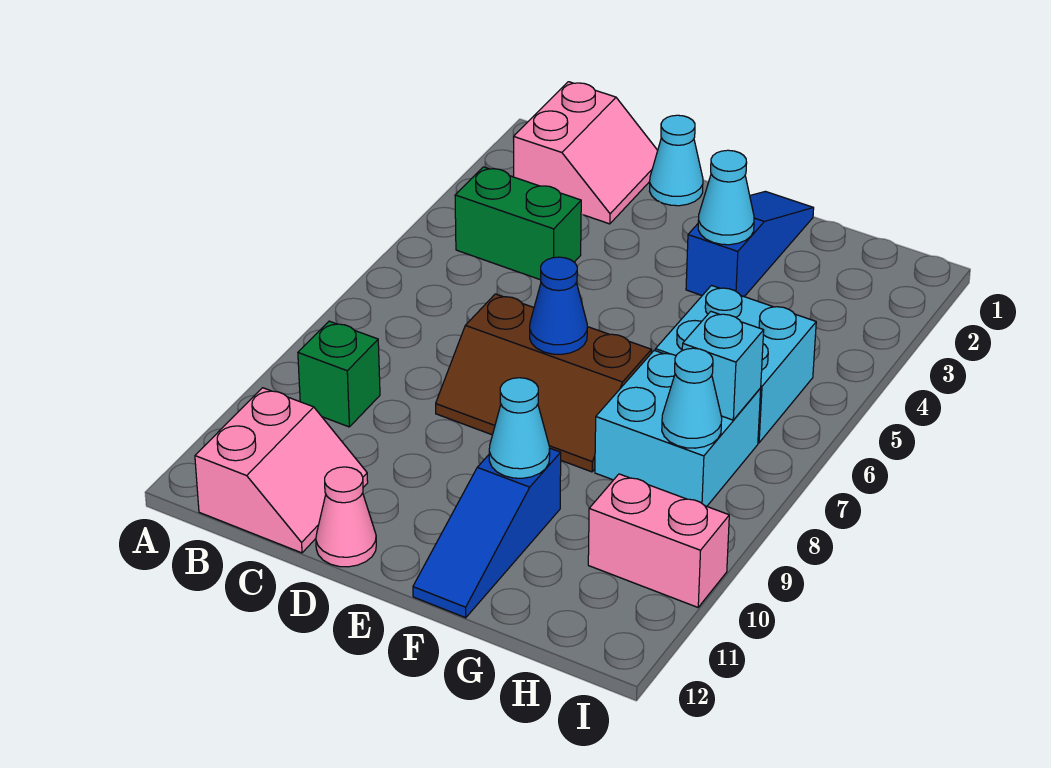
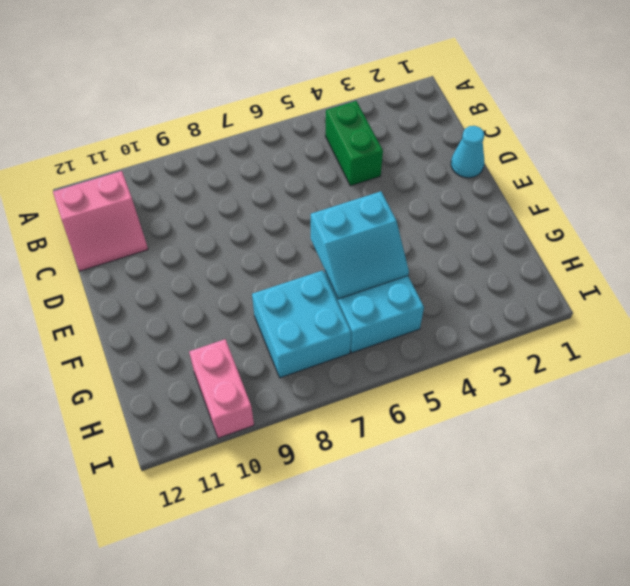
cyan 2x2 slope [311,191,409,299] -> none
none -> pink 2x2 slope [514,82,658,224]
none -> green 1x1 brick [298,321,380,427]
none -> brown 2x3 slope [436,294,651,472]

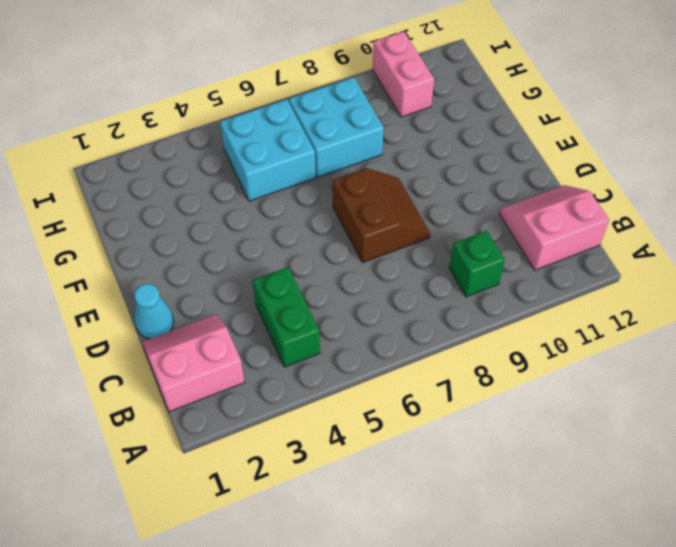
brown 2x2 slope [332,168,430,263] -> brown 2x3 slope [436,294,651,472]
none -> pink 1x1 cone [316,467,376,567]
none -> blue 1x3 slope [686,191,814,297]
none -> blue 1x3 slope [413,448,561,618]

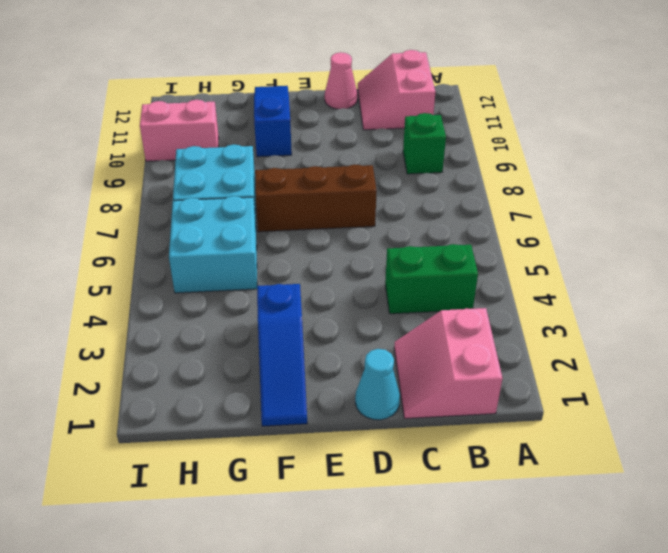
none -> blue 1x1 cone [530,257,587,354]
none -> cyan 1x1 cone [698,150,754,245]
none -> cyan 1x1 cone [489,378,550,478]

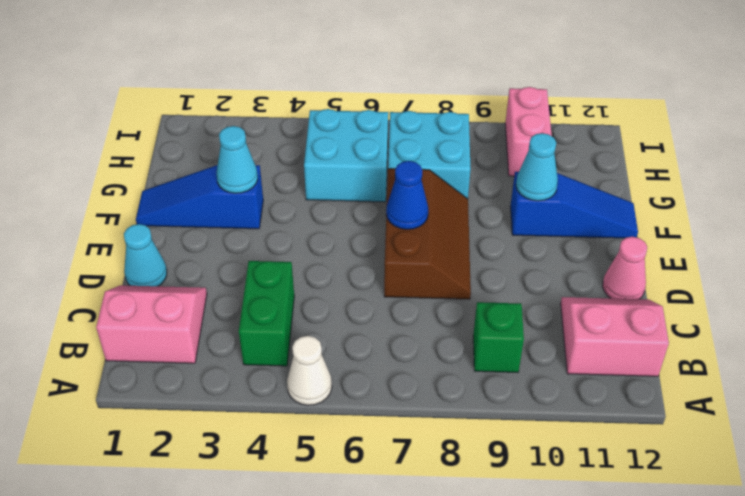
white 1x1 cone [287,336,332,405] -> none
none -> cyan 1x1 brick [682,311,764,420]
none -> cyan 1x1 cone [662,348,722,448]

